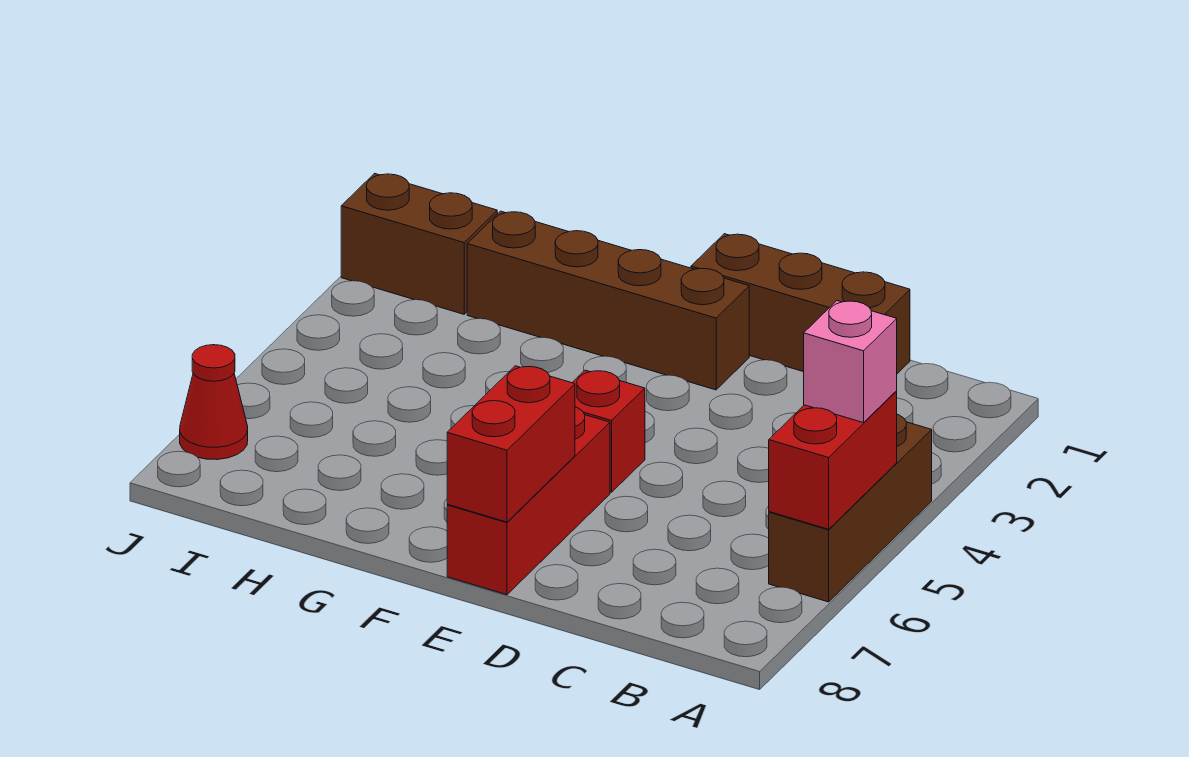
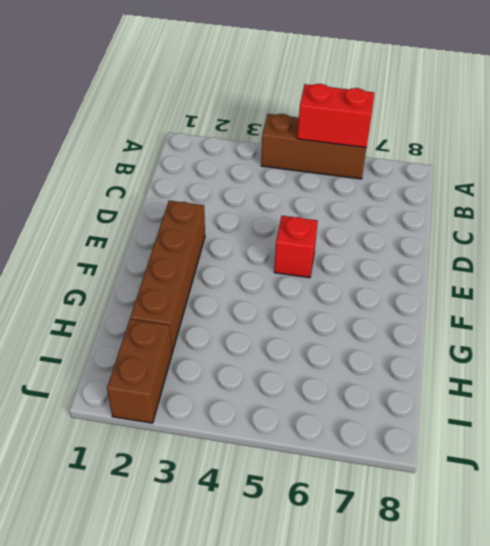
none -> brown 1x3 brick [691,234,910,374]
none -> red 1x3 brick [447,407,610,595]

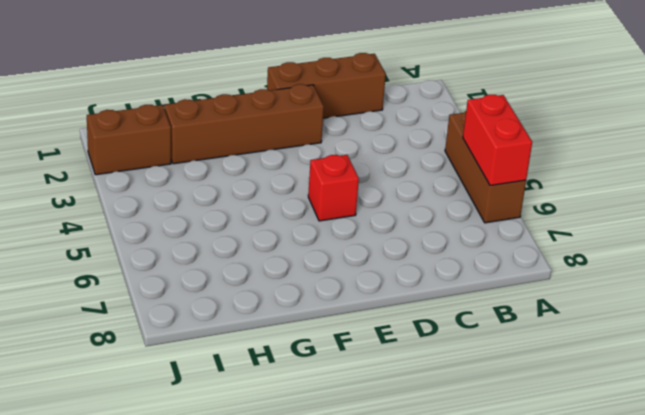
none -> red 1x3 brick [447,407,610,595]
none -> red 1x1 cone [180,345,248,460]

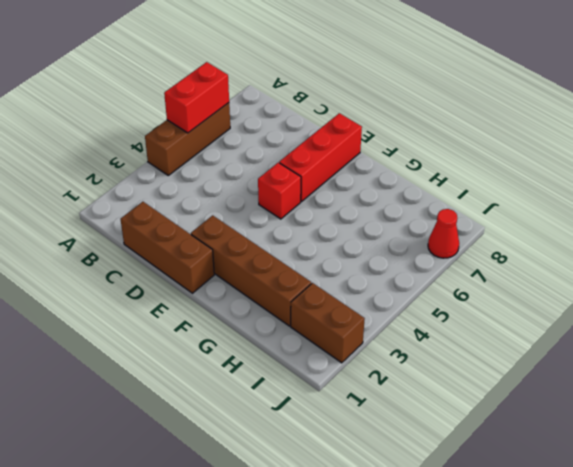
none -> red 1x2 brick [447,366,575,522]
none -> pink 1x1 brick [804,301,897,423]

